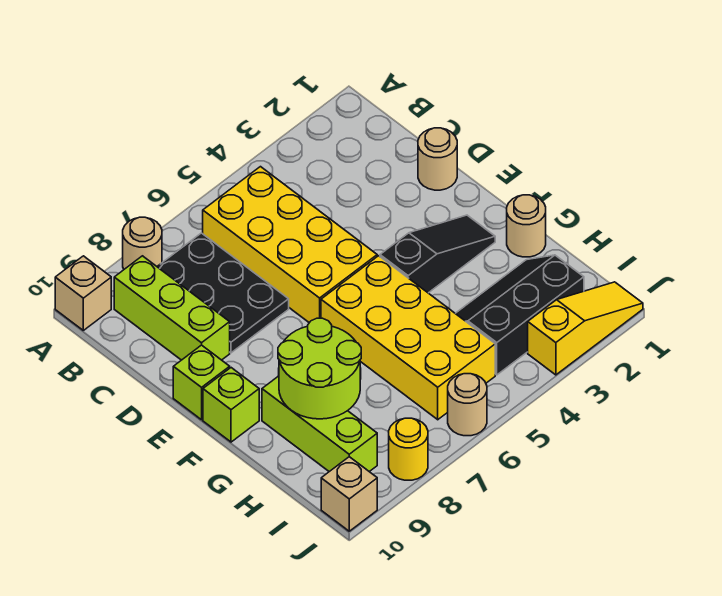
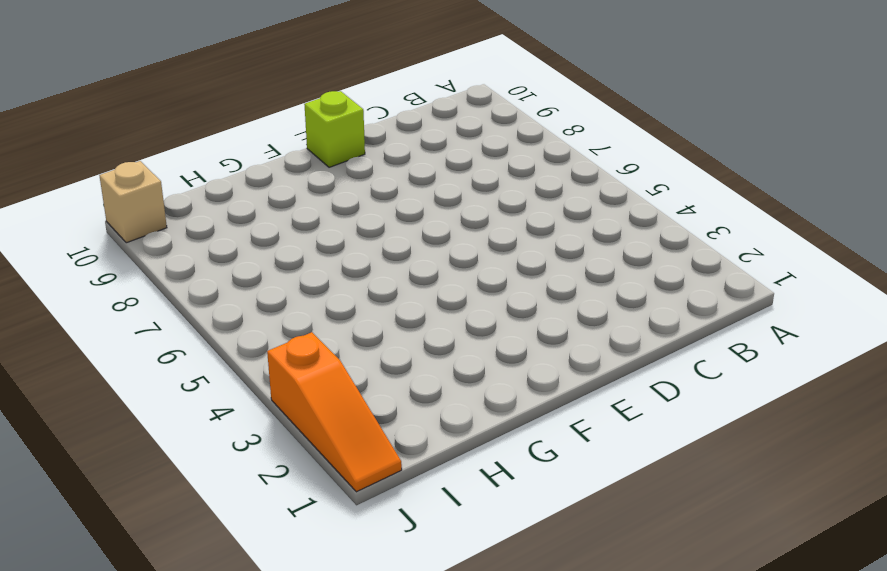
orange 1x3 slope [267,332,402,492] -> yellow 1x3 slope [528,282,643,375]
none -> tan 1x1 round brick [123,217,162,269]
none -> tan 1x1 brick [55,256,111,330]
none -> yellow 2x4 brick [203,167,377,323]

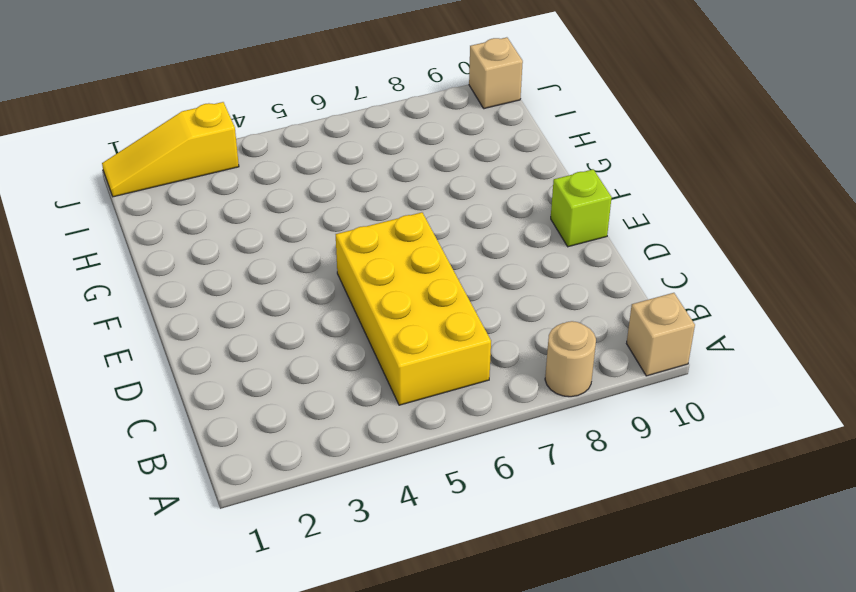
none -> black 2x3 plate [157,233,289,353]
none -> lime 1x3 brick [114,256,230,360]
none -> tan 1x1 round brick [418,128,457,190]

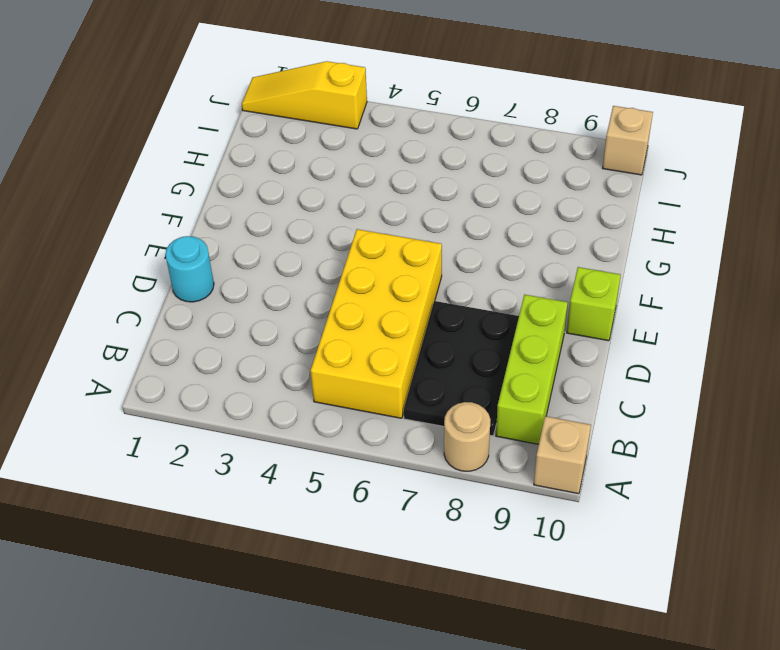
cyan 1x1 round brick [165,236,214,302] -> tan 1x1 round brick [418,128,457,190]
none -> black 1x3 slope [380,215,495,293]
none -> yellow 2x4 brick [321,256,495,420]
none -> lime 1x1 brick [203,368,259,442]

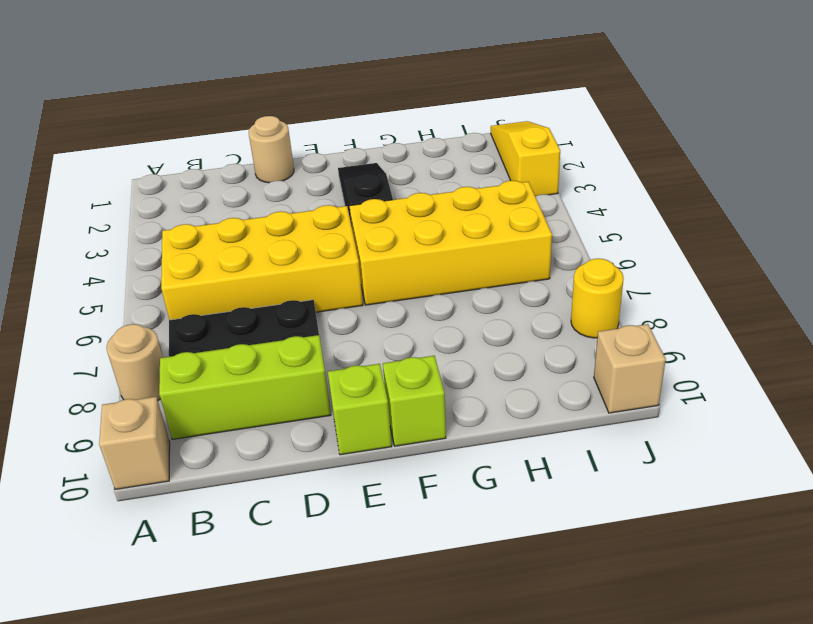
none -> tan 1x1 round brick [507,195,546,257]
none -> lime 1x3 brick [262,376,377,472]
none -> black 2x3 slope [455,255,584,375]

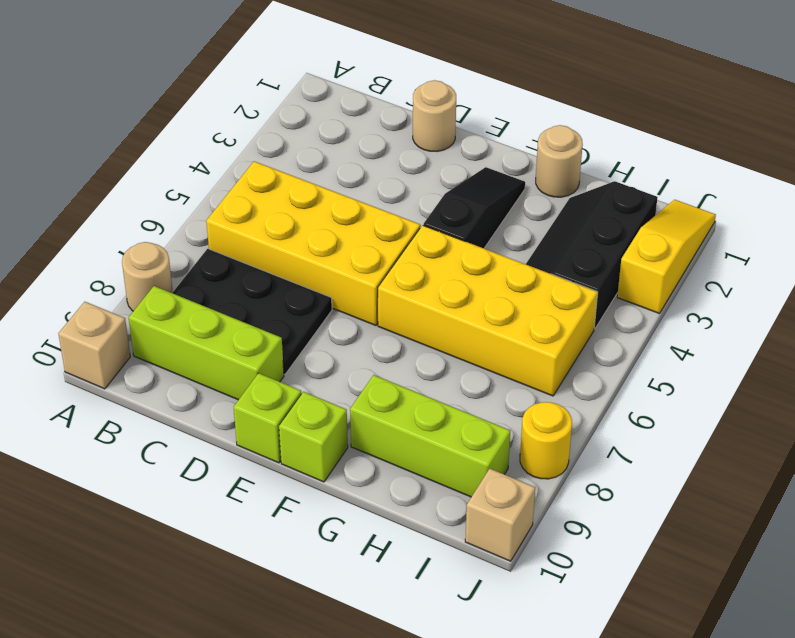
none -> tan 1x1 round brick [448,374,487,436]
none -> lime 2x2 round brick [278,318,361,419]

